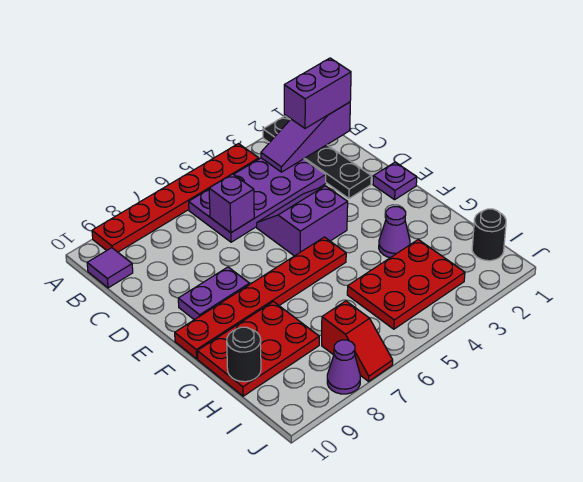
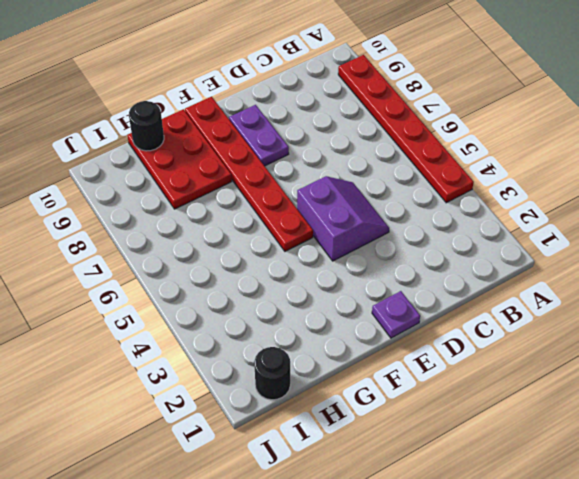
none -> black 1x4 plate [263,116,371,198]
none -> purple 2x4 plate [189,158,326,242]
none -> purple 1x1 tile [87,248,133,288]

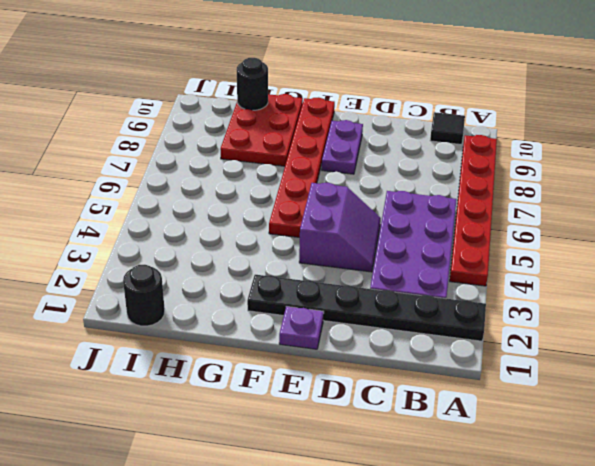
black 1x6 plate [247,275,486,341] -> black 1x4 plate [263,116,371,198]
black 1x1 tile [430,112,465,144] -> purple 1x1 tile [87,248,133,288]
none -> purple 1x1 cone [379,207,410,258]
none -> red 2x3 plate [347,240,465,329]
none -> red 1x2 slope [322,301,393,381]

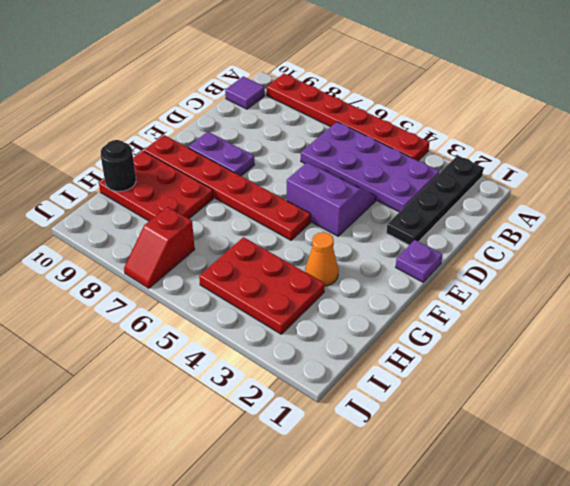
orange 1x1 cone [305,232,339,286] -> purple 1x1 cone [379,207,410,258]
none -> black 1x1 round brick [472,209,506,261]
none -> purple 1x1 cone [327,340,360,394]
none -> purple 1x3 slope [261,102,350,172]

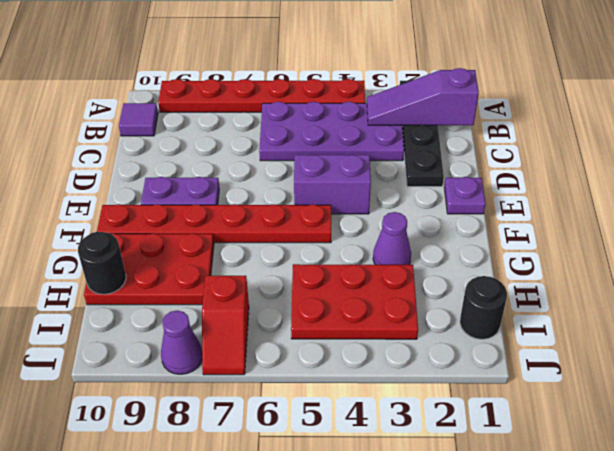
none -> purple 1x1 brick [209,174,254,233]
none -> purple 1x2 brick [284,58,351,128]

